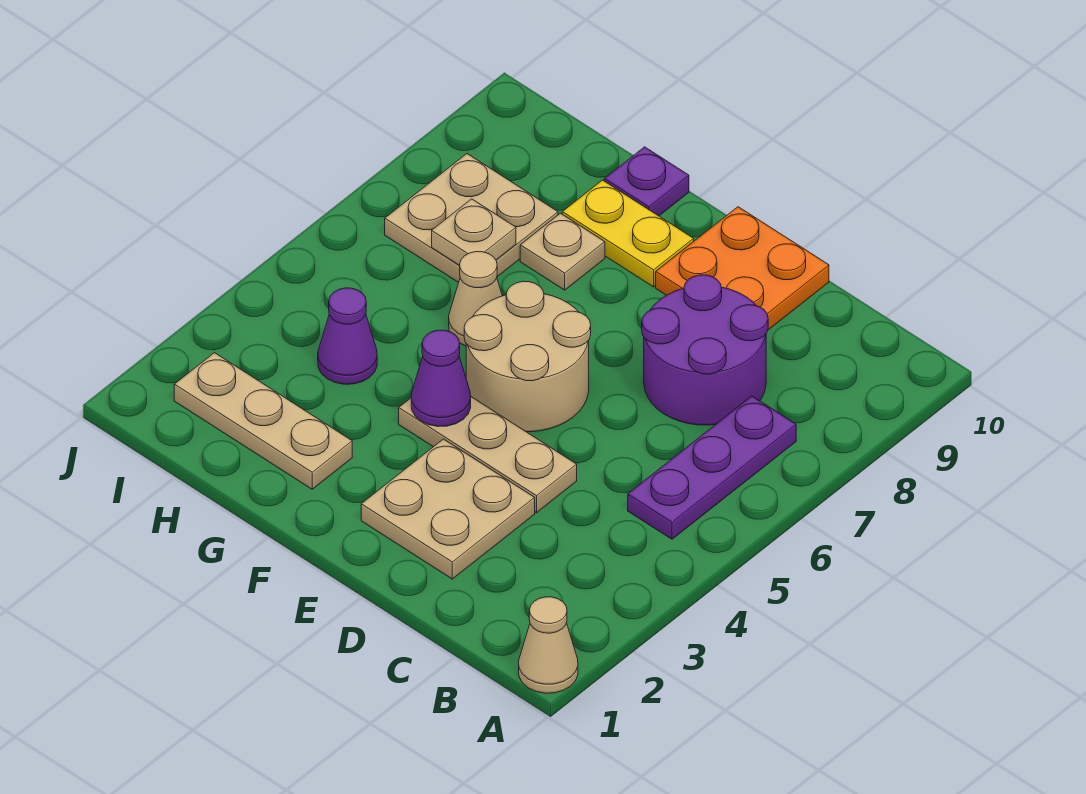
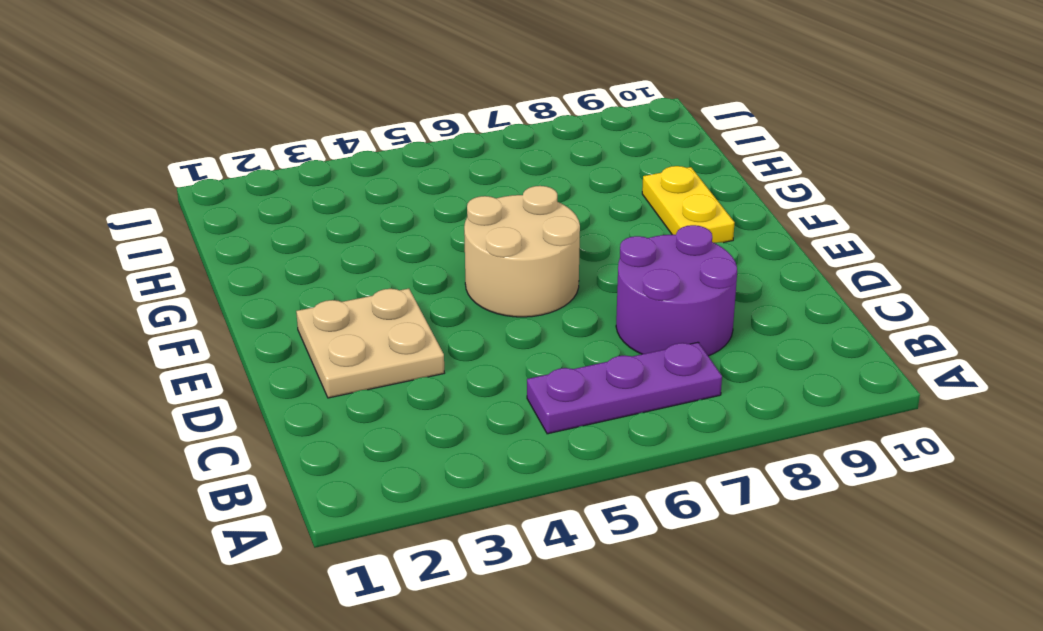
none -> tan 1x1 cone [519,597,578,693]
none -> tan 1x3 plate [399,397,577,513]
none -> orange 2x2 plate [656,207,829,330]

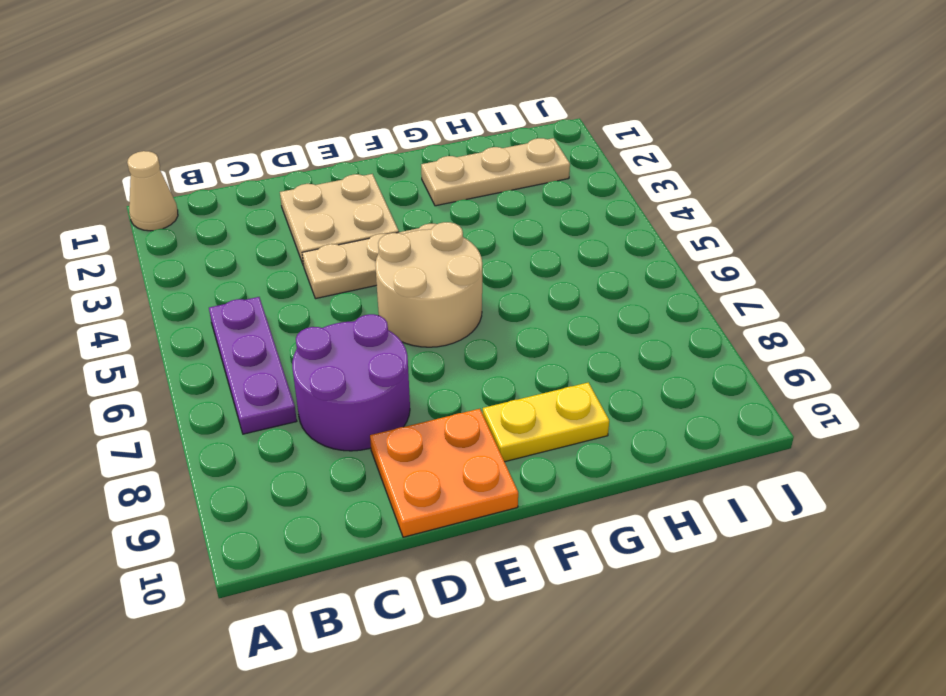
none -> tan 1x1 cone [449,252,502,346]
none -> tan 1x1 plate [520,213,605,290]
none -> purple 1x1 plate [604,147,689,216]

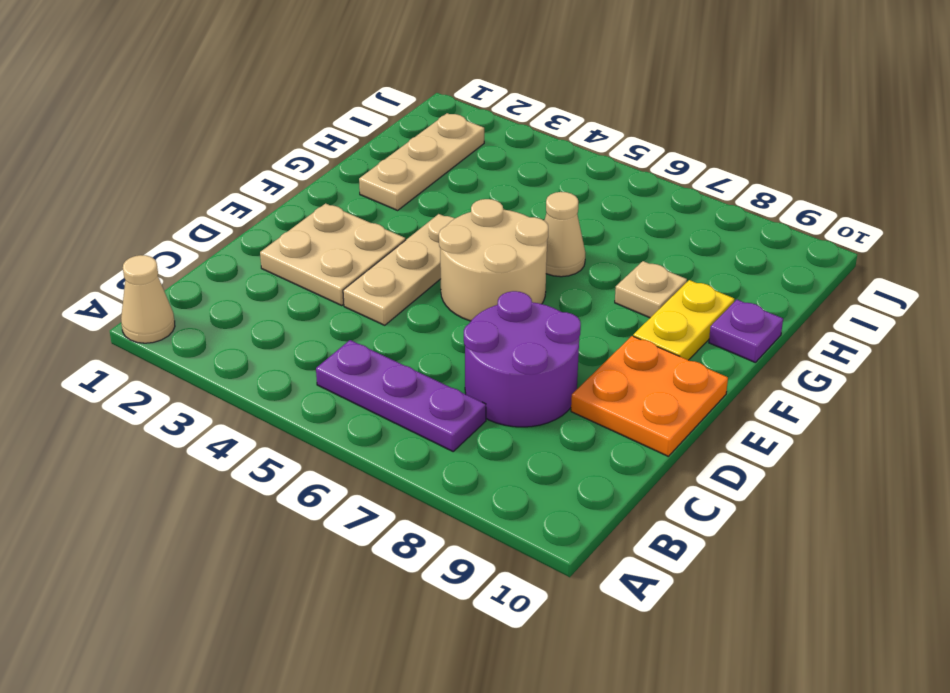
none -> purple 1x1 cone [318,288,377,384]
none -> tan 2x2 plate [385,154,558,282]
none -> purple 1x1 cone [411,330,471,426]

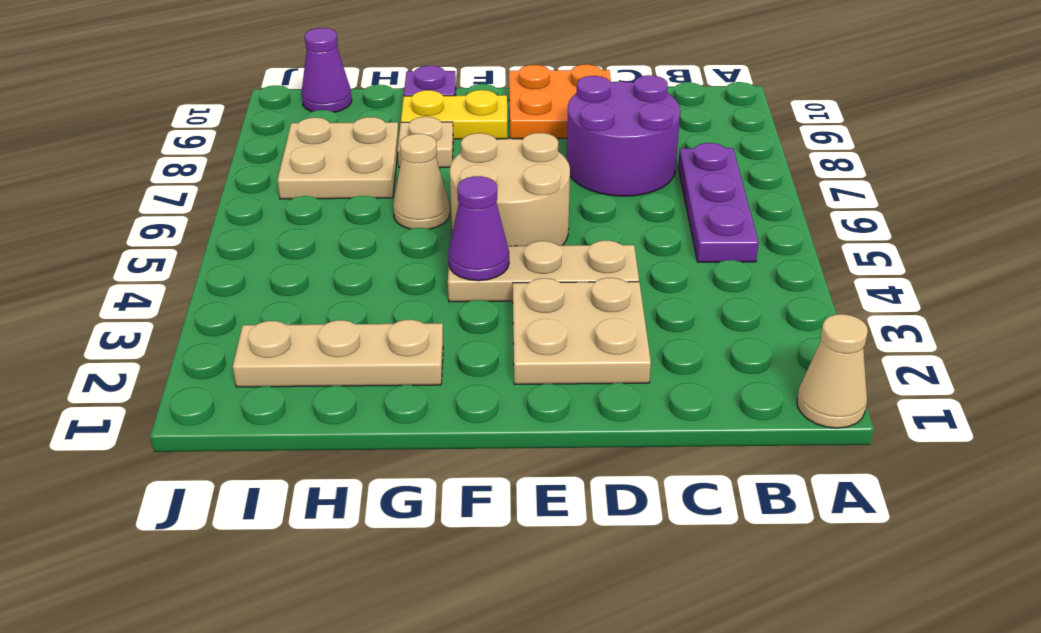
purple 1x1 cone [301,28,352,112] -> purple 1x1 cone moved to [318,288,377,384]
none -> tan 1x1 plate [432,199,516,265]

